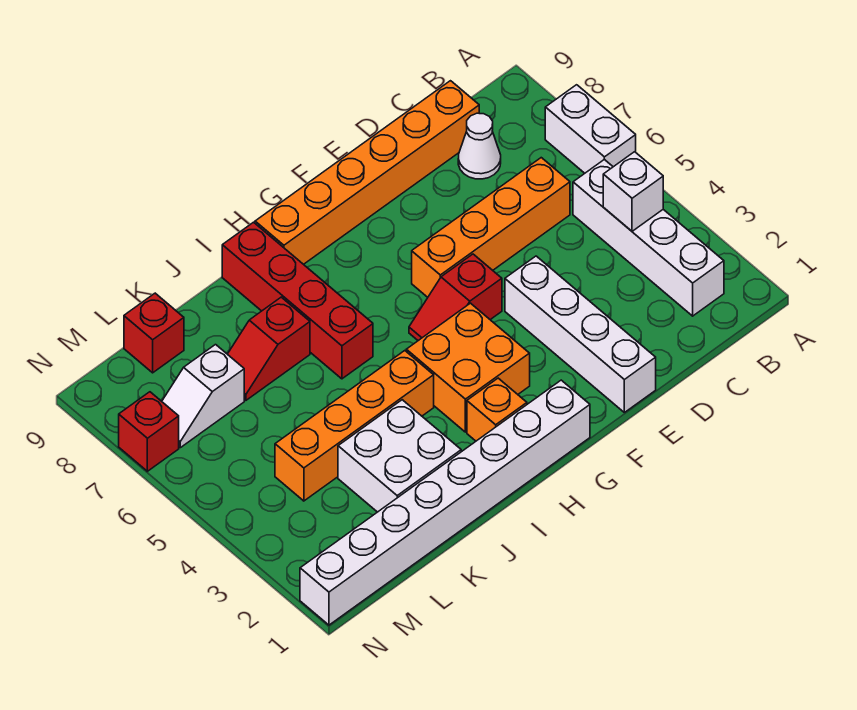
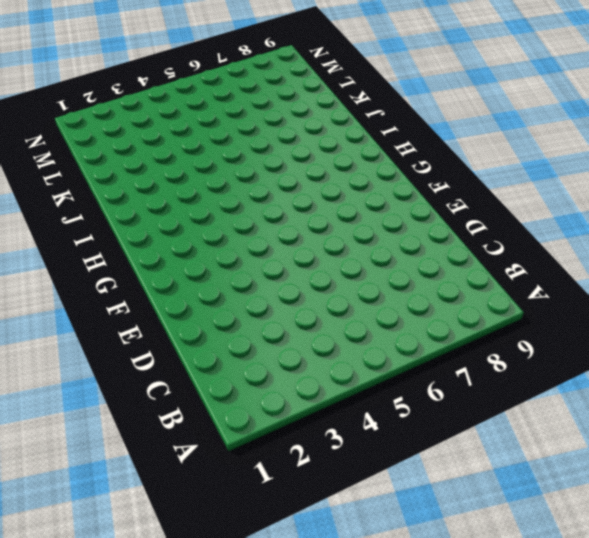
none -> white 1x2 brick [545,85,636,173]
none -> white 1x4 brick [573,159,724,316]
none -> orange 1x4 brick [412,158,570,297]

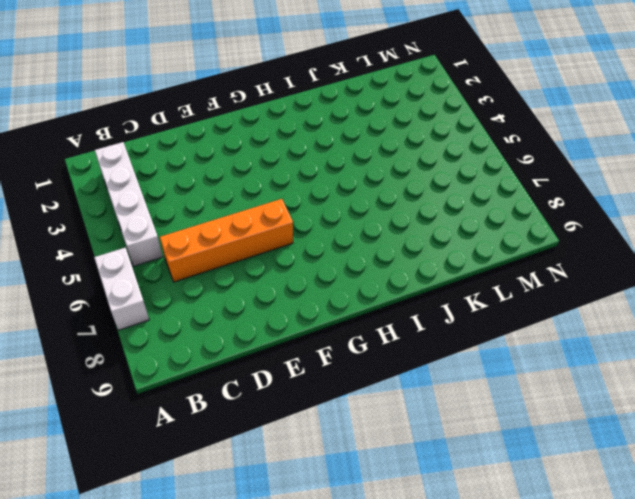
none -> white 1x1 cone [458,113,501,179]
none -> orange 1x6 brick [255,81,479,264]
none -> white 1x4 brick [505,256,656,412]

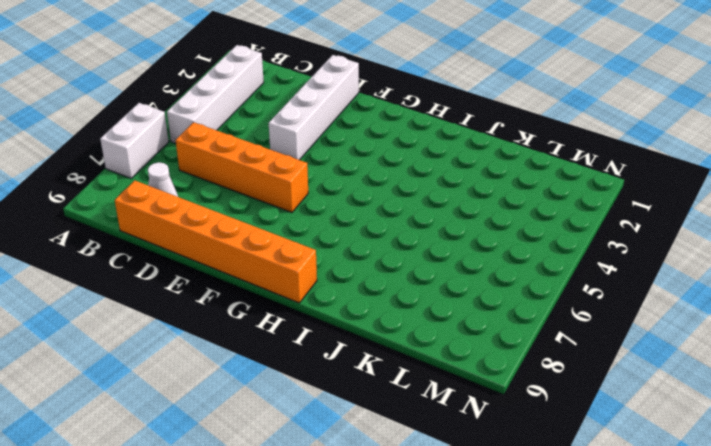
none -> red 1x2 slope [409,254,502,341]
none -> white 1x8 brick [300,380,590,625]
none -> orange 2x2 brick [406,303,530,432]

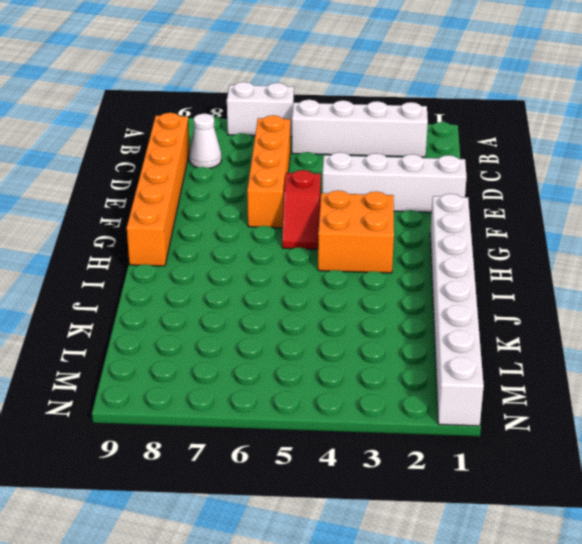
none -> orange 1x1 brick [467,378,527,441]
none -> orange 1x4 brick [275,351,434,501]
none -> red 1x4 brick [222,222,373,379]

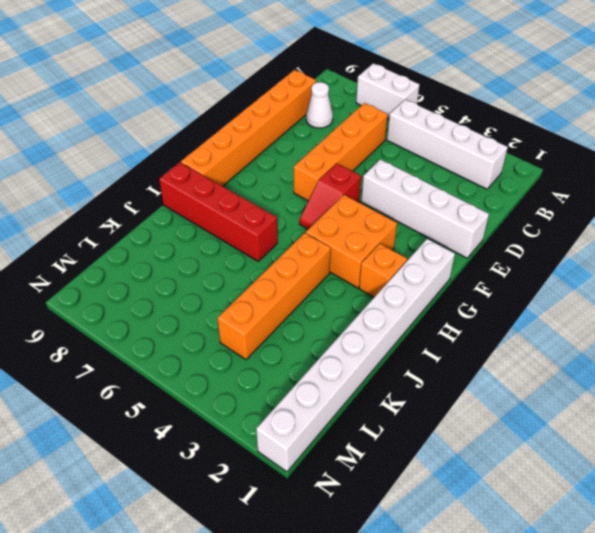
none -> white 2x2 brick [338,400,461,512]
none -> red 1x2 slope [228,297,310,400]
none -> white 1x2 slope [162,345,244,448]

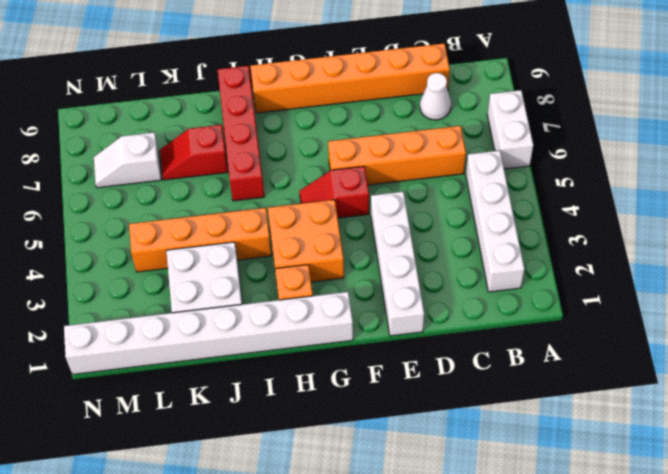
none -> red 1x1 brick [124,293,184,373]
none -> red 1x1 brick [119,392,179,471]
none -> white 1x1 brick [603,152,663,231]

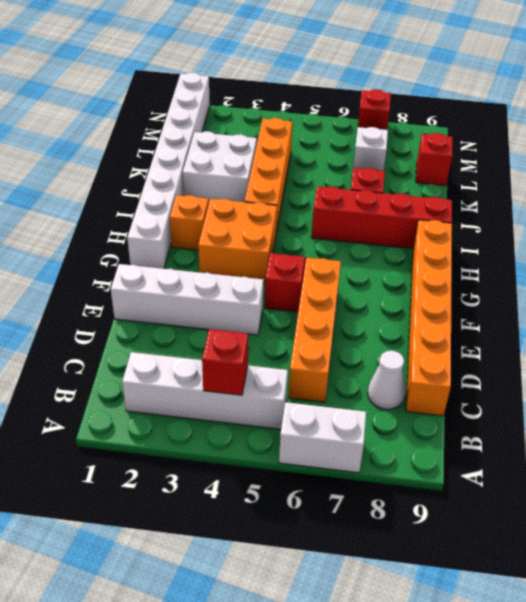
red 1x1 brick [202,329,248,395] -> white 1x1 brick [603,152,663,231]

